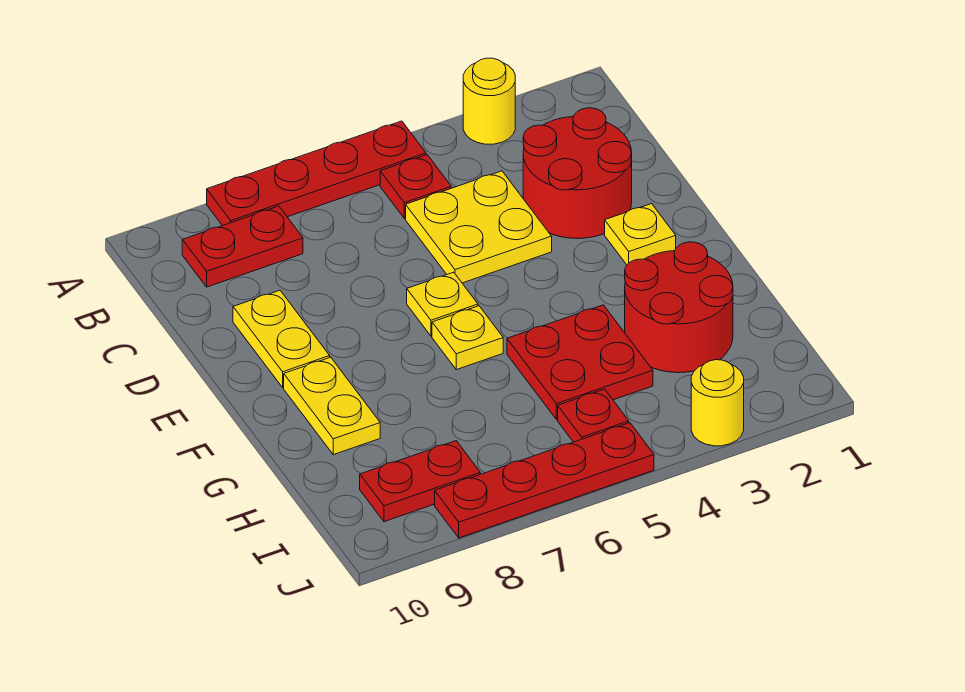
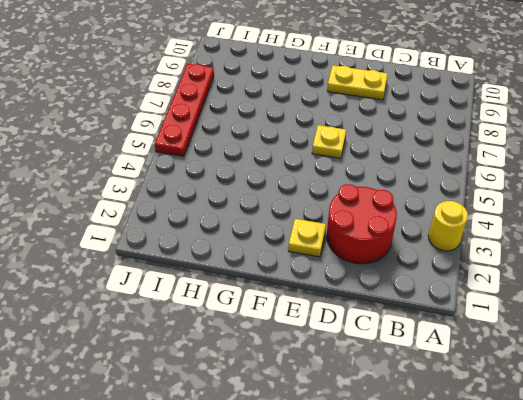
none -> red 1x4 plate [207,121,426,226]
none -> red 1x1 plate [380,155,451,218]
none -> red 1x2 plate [182,206,303,287]

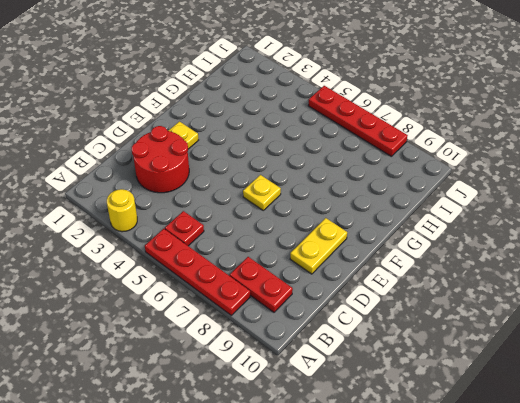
none -> yellow 2x2 plate [406,171,552,283]
none -> yellow 1x1 plate [432,306,503,370]
none -> yellow 1x2 plate [284,357,380,455]

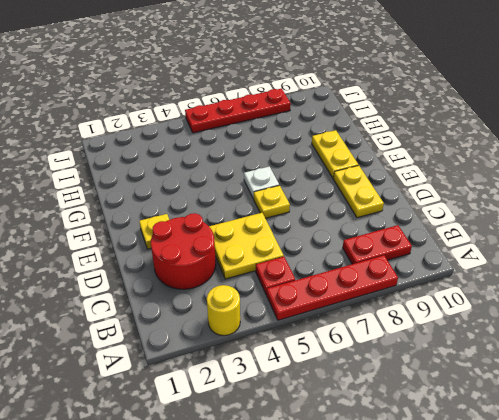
white 1x1 plate [244,166,279,198] -> yellow 1x1 plate [432,306,503,370]
none -> red 2x2 round brick [625,242,733,373]
none -> red 2x2 plate [507,305,653,419]
none -> red 1x1 plate [558,389,629,442]

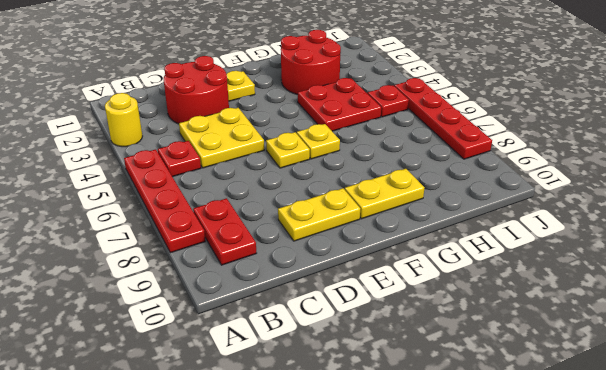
none -> red 1x2 plate [360,441,480,522]
none -> yellow 1x1 round brick [691,360,744,446]

